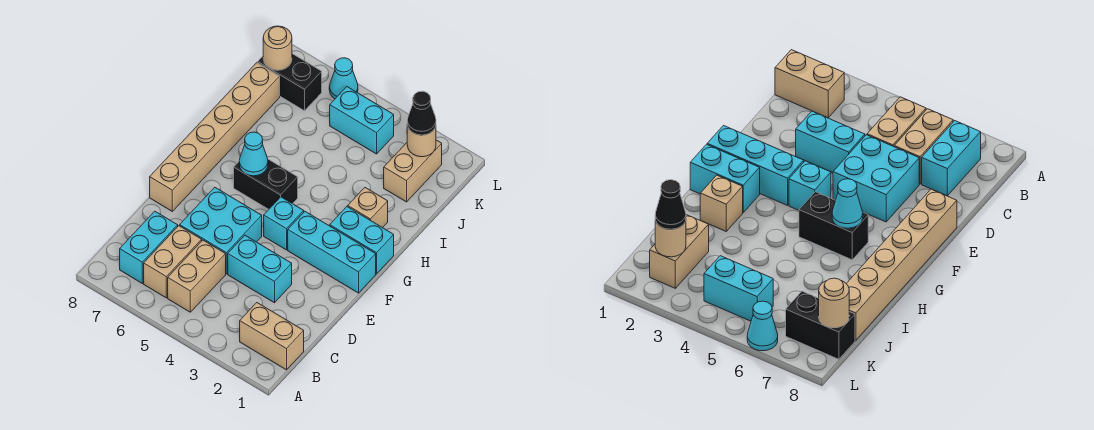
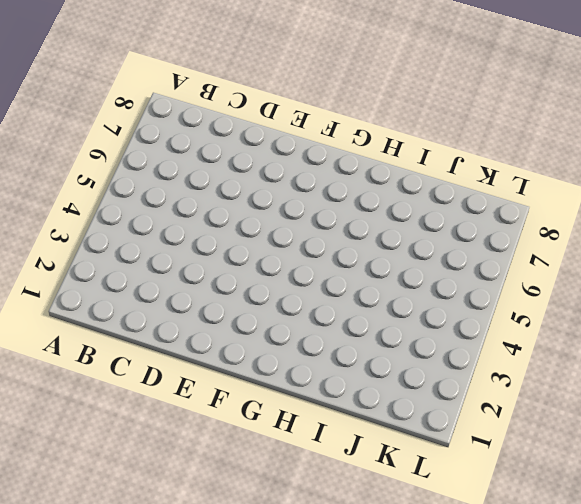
none -> tan 1x2 brick [240,303,304,370]
none -> tan 1x2 brick [168,240,226,312]
none -> tan 1x2 brick [144,226,202,298]

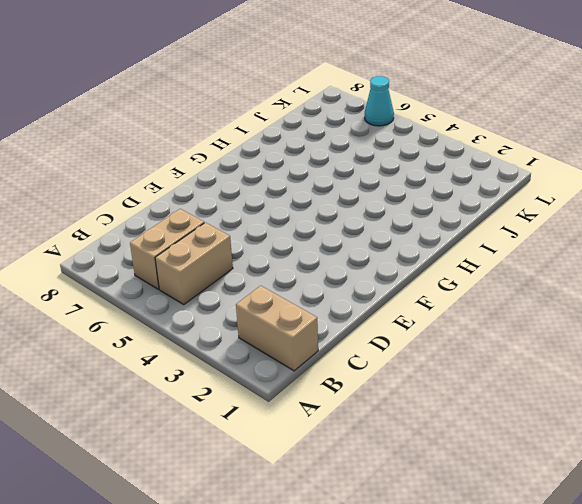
none -> cyan 1x2 brick [120,211,178,283]
none -> cyan 1x2 brick [228,235,292,303]
none -> cyan 2x2 brick [180,187,262,274]

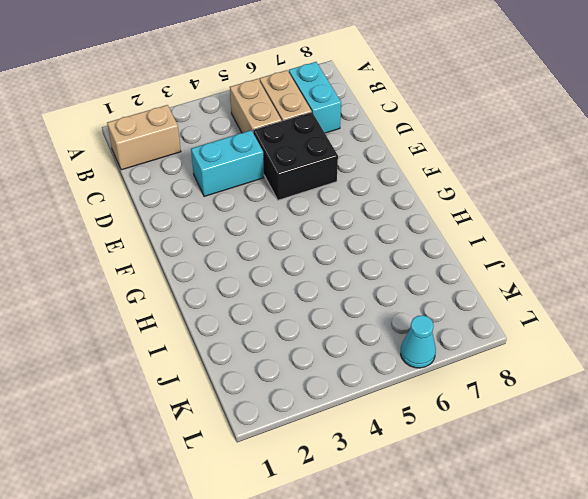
black 2x2 brick [253,112,338,200] -> cyan 2x2 brick [180,187,262,274]
none -> tan 1x6 brick [150,63,280,211]
none -> cyan 1x3 brick [288,211,376,293]
none -> cyan 1x1 brick [264,197,304,250]

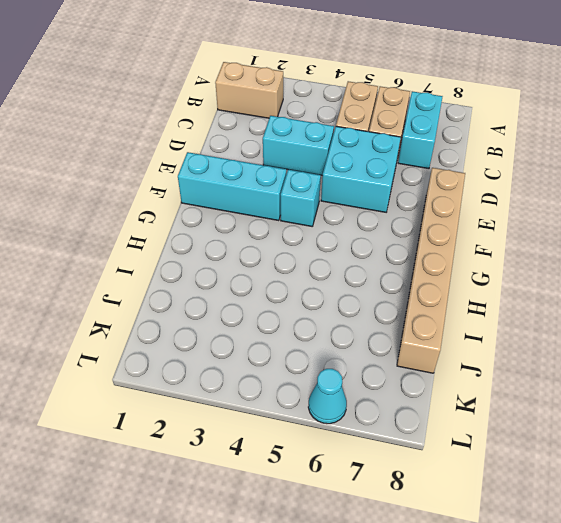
none -> cyan 1x2 brick [330,207,394,274]
none -> black 1x2 brick [234,159,298,209]
none -> tan 1x1 brick [348,188,388,228]

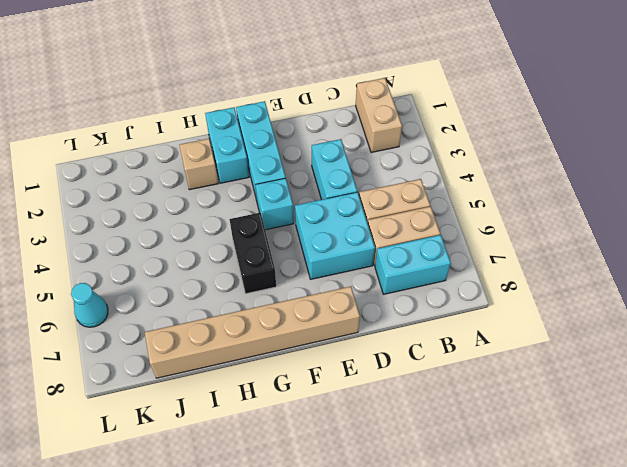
none -> tan 1x2 brick [384,140,442,202]
none -> cyan 1x2 brick [330,87,394,154]
none -> black 1x2 brick [258,54,322,111]

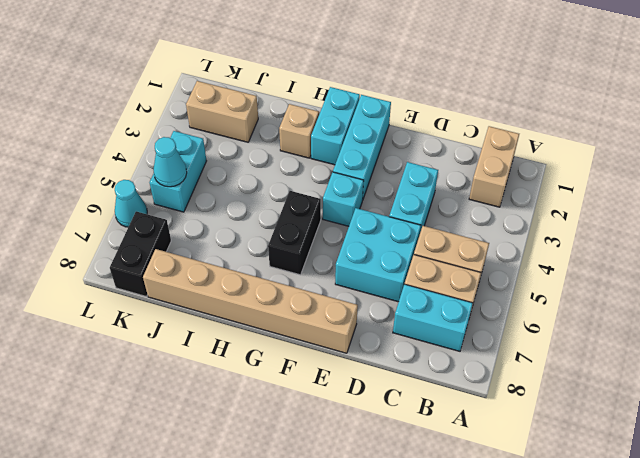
cyan 1x1 cone [153,137,187,187] -> cyan 1x1 cone moved to [239,132,268,176]
none -> tan 1x1 round brick [407,124,436,157]
none -> tan 1x1 round brick [263,26,292,70]
none -> black 1x1 cone [407,91,436,135]

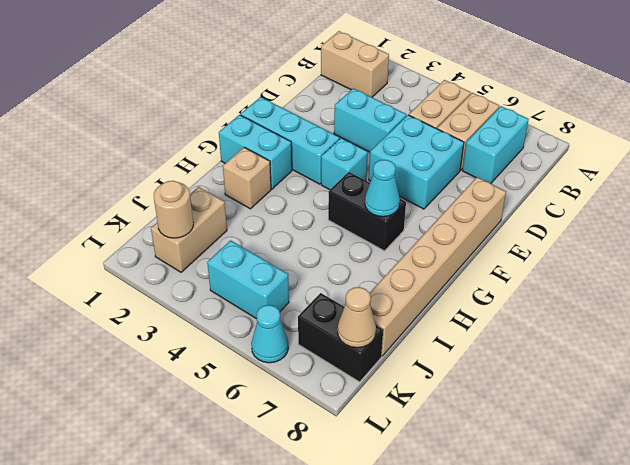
tan 1x1 cone [338,287,376,348] -> tan 1x1 round brick [263,26,292,70]
none -> black 1x1 cone [407,91,436,135]

